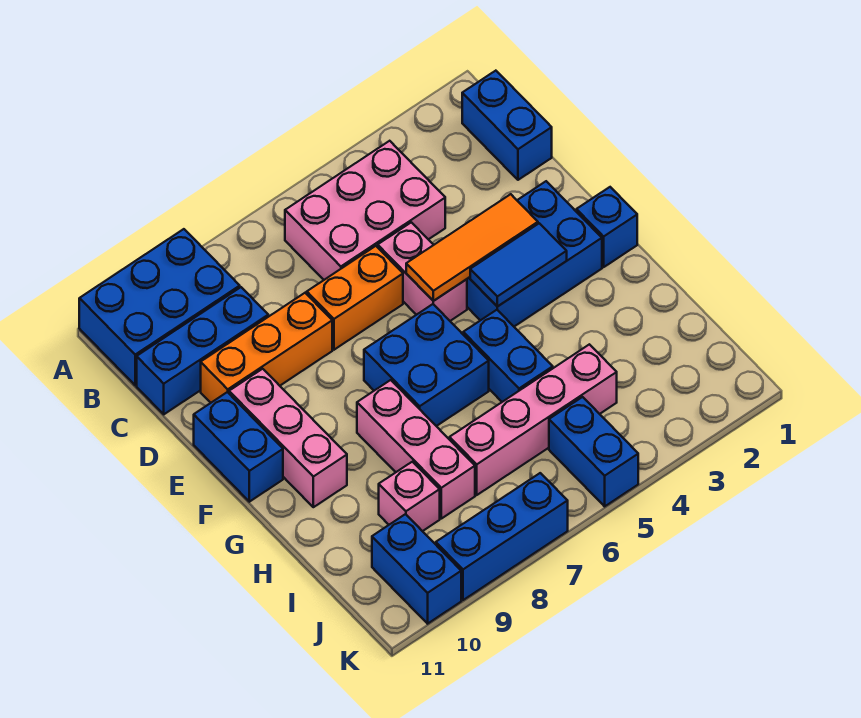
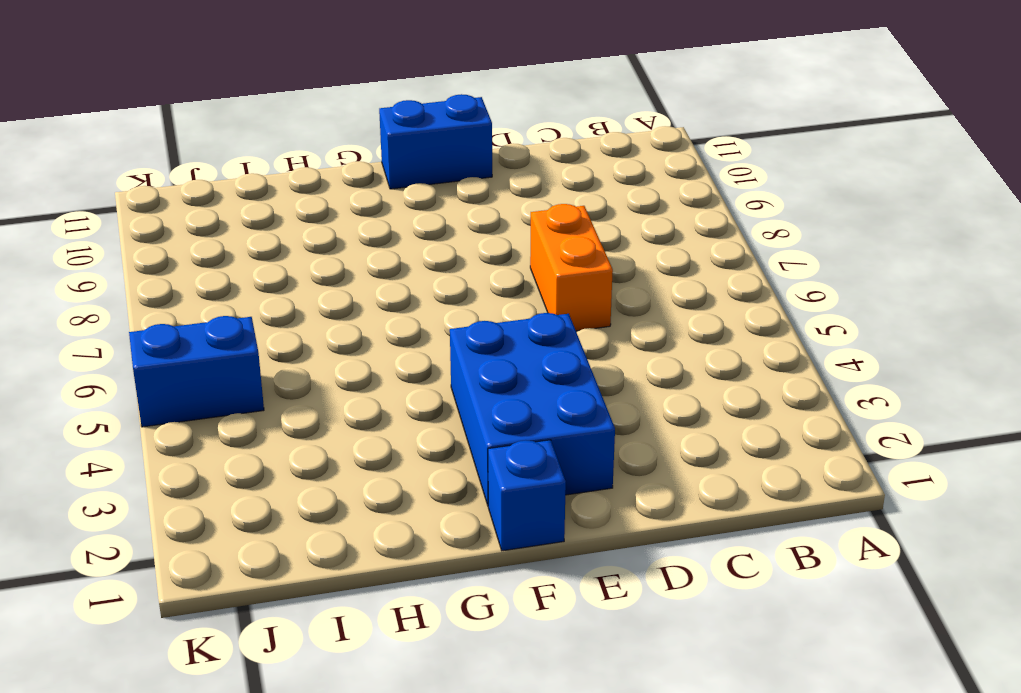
none -> blue 2x3 brick [79,229,240,385]
none -> blue 1x2 brick [462,71,552,180]
none -> pink 2x3 brick [285,141,445,280]

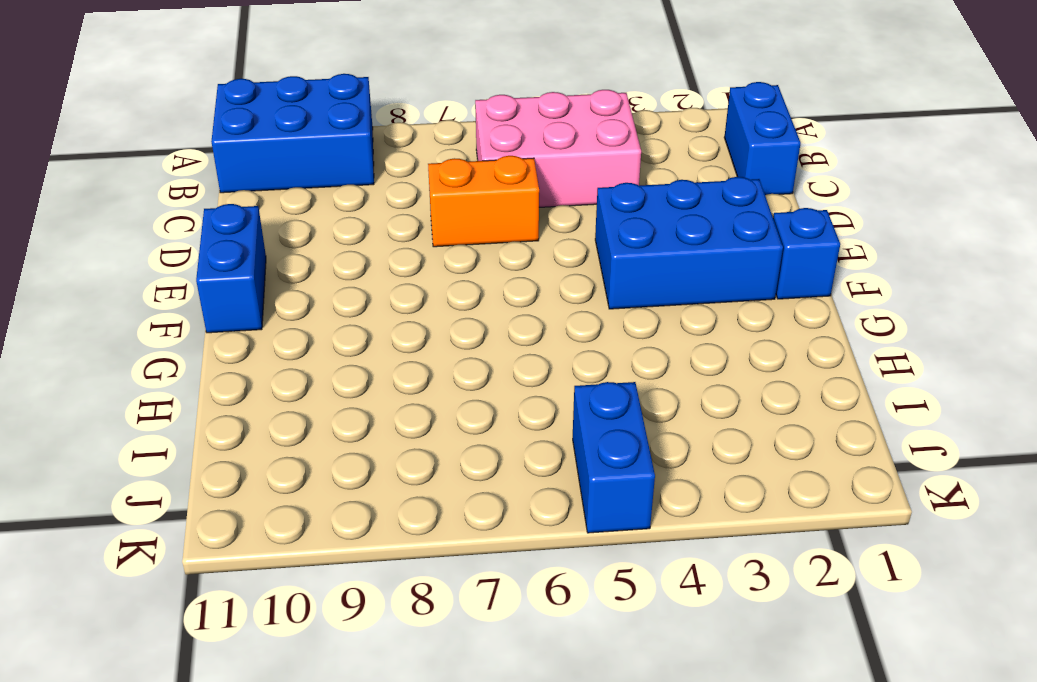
none -> blue 1x3 brick [137,287,268,414]
none -> pink 1x2 brick [378,222,467,321]
none -> orange 1x3 brick [201,293,332,403]

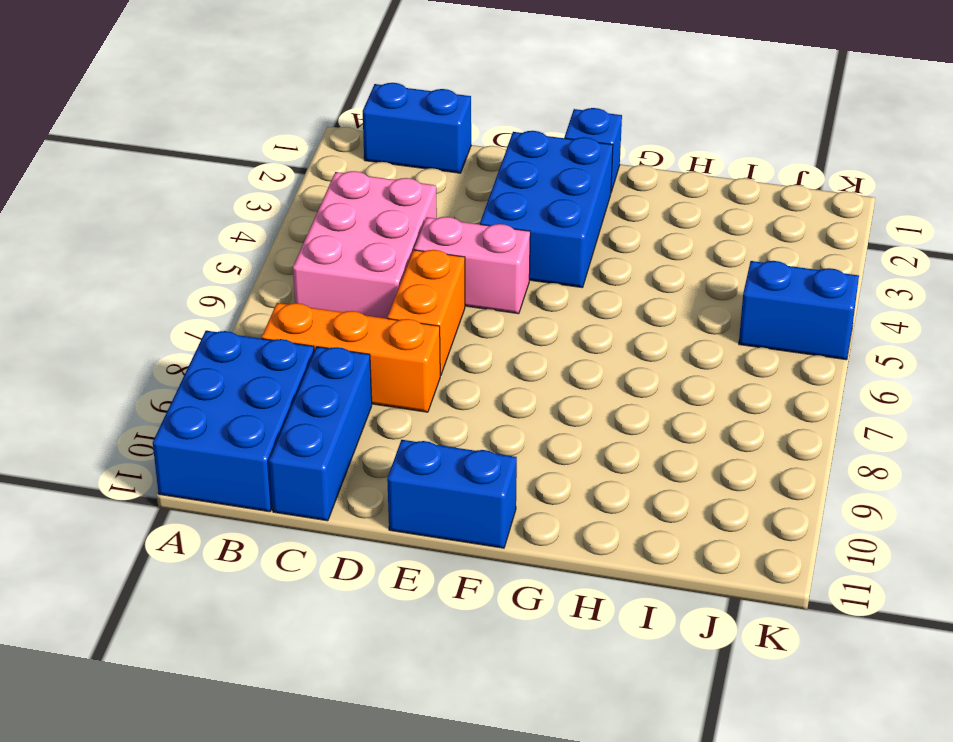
orange 1x3 brick [262,303,440,412] -> orange 1x3 brick turned to [201,293,332,403]
none -> pink 1x3 brick [229,369,347,507]
none -> blue 2x2 brick [364,304,489,426]
none -> blue 1x2 brick [463,310,553,402]

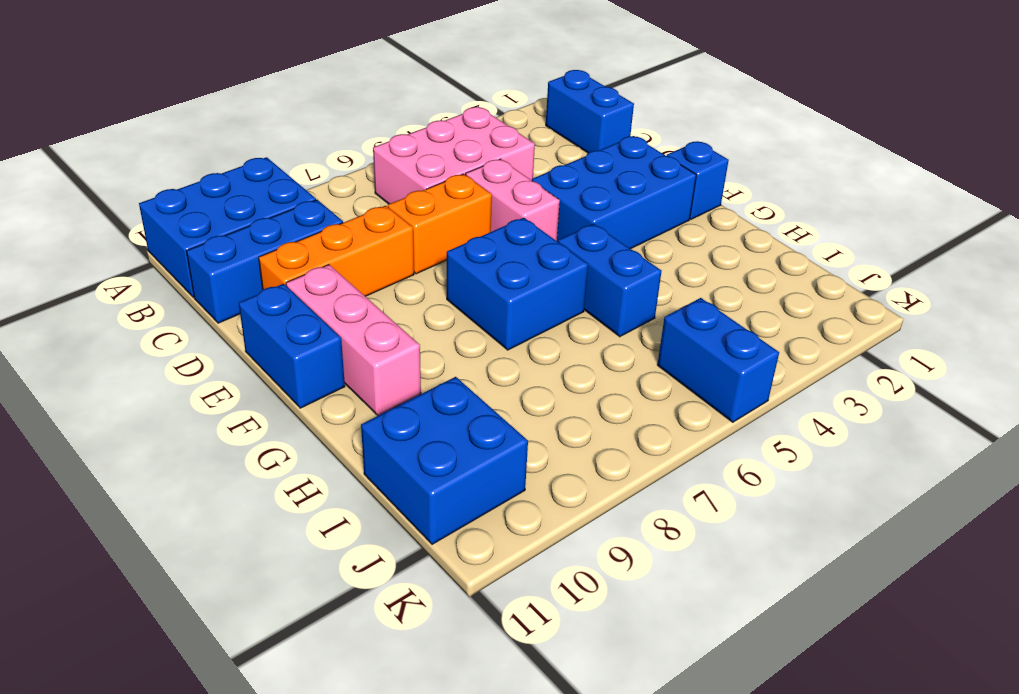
blue 2x2 brick [361,377,528,544] -> blue 1x2 brick [372,514,461,624]
none -> pink 1x3 brick [357,380,475,519]
none -> pink 1x4 brick [450,344,617,495]
none -> pink 1x1 brick [379,462,440,531]

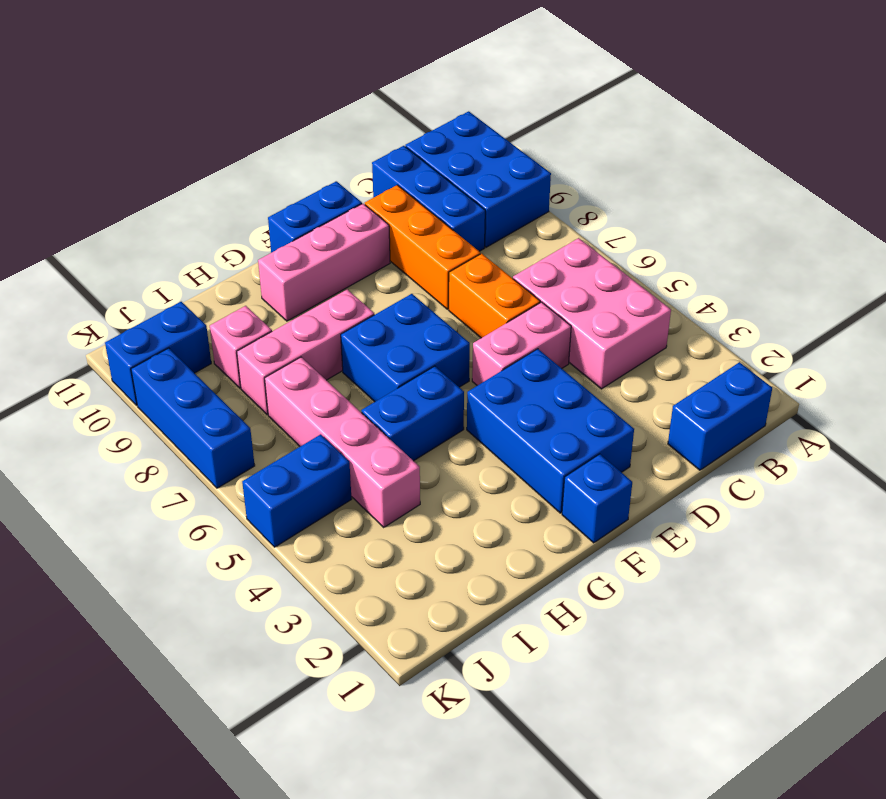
none -> orange 1x3 tile [406,194,538,301]
none -> blue 1x2 tile [470,223,567,307]

